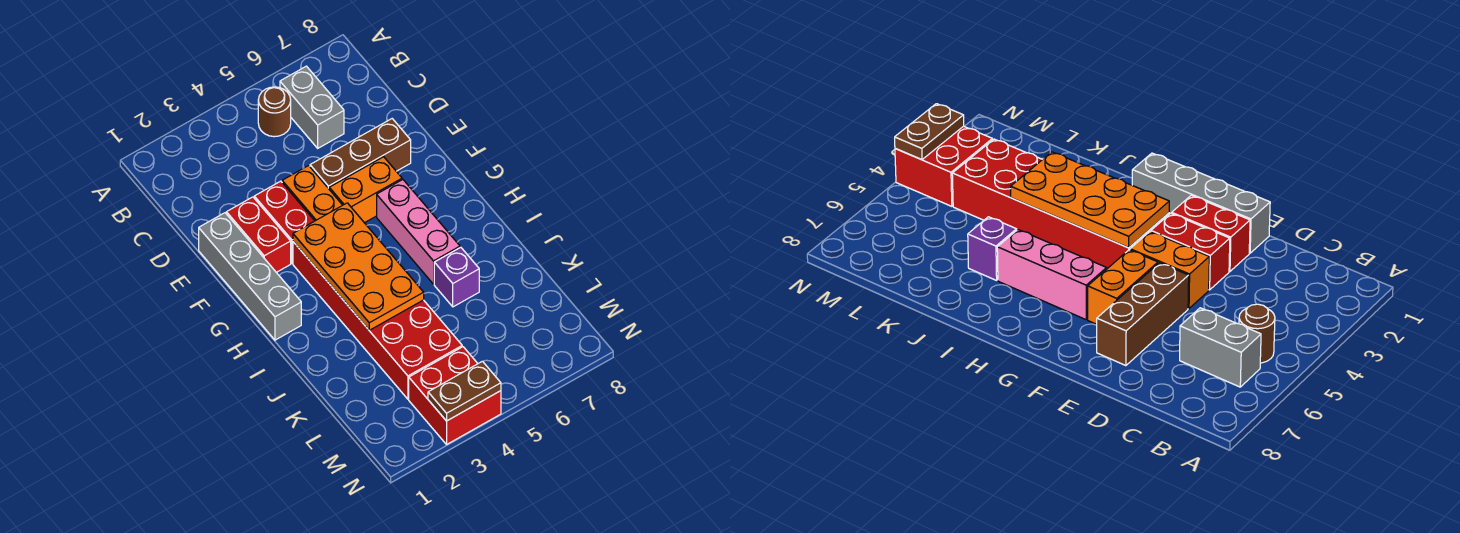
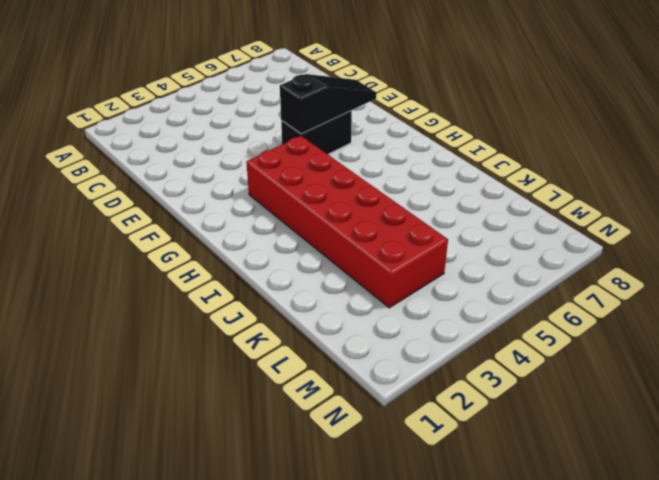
black 1x2 brick [281,111,352,154] -> orange 1x2 brick [329,157,402,223]
black 1x3 slope [280,74,377,134] -> none
none -> brown 1x1 round brick [258,87,291,137]
none -> grey 1x2 brick [280,66,344,148]
none -> grey 1x4 brick [199,213,301,340]

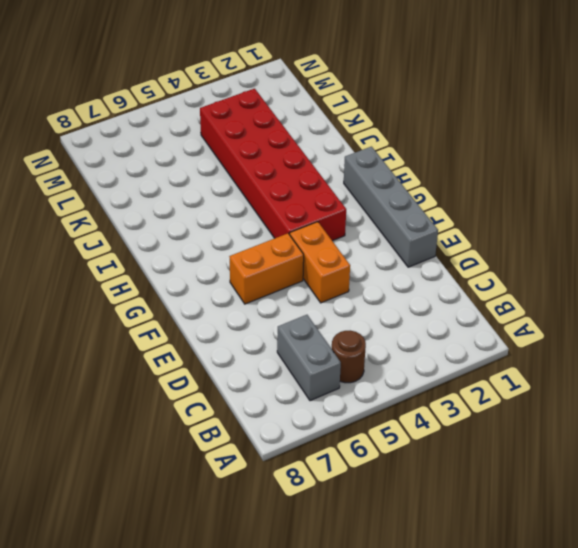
none -> red 1x2 brick [226,197,291,272]
none -> red 1x2 brick [254,181,314,263]
none -> brown 1x3 brick [310,119,411,189]

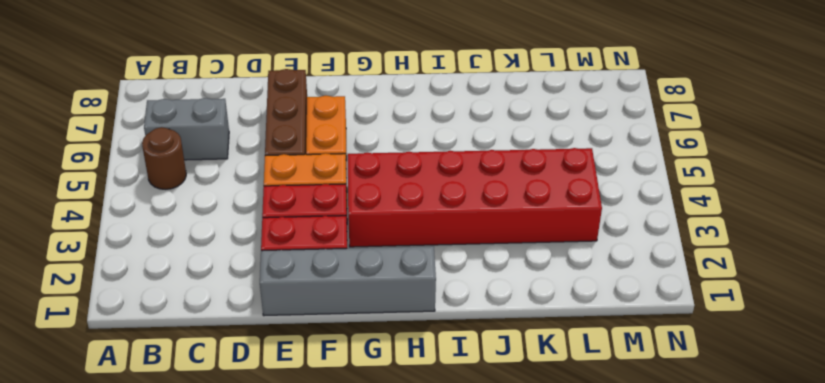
none -> pink 1x3 brick [377,180,460,284]
none -> purple 1x1 brick [434,247,479,307]
none -> red 2x2 brick [409,347,501,444]

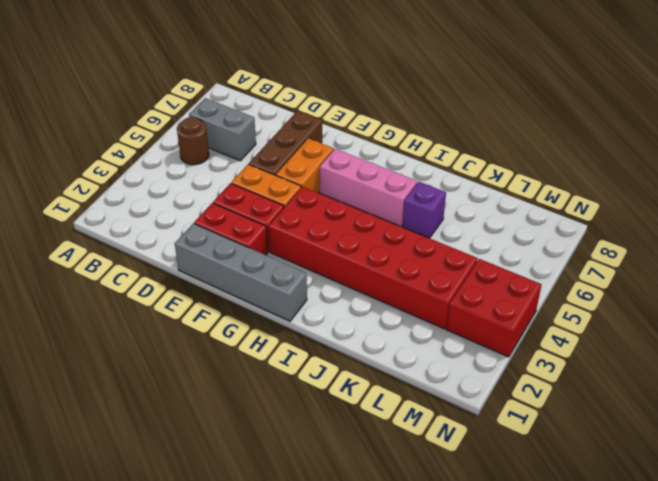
none -> orange 2x4 plate [293,203,424,330]
none -> brown 1x2 plate [428,361,501,421]

